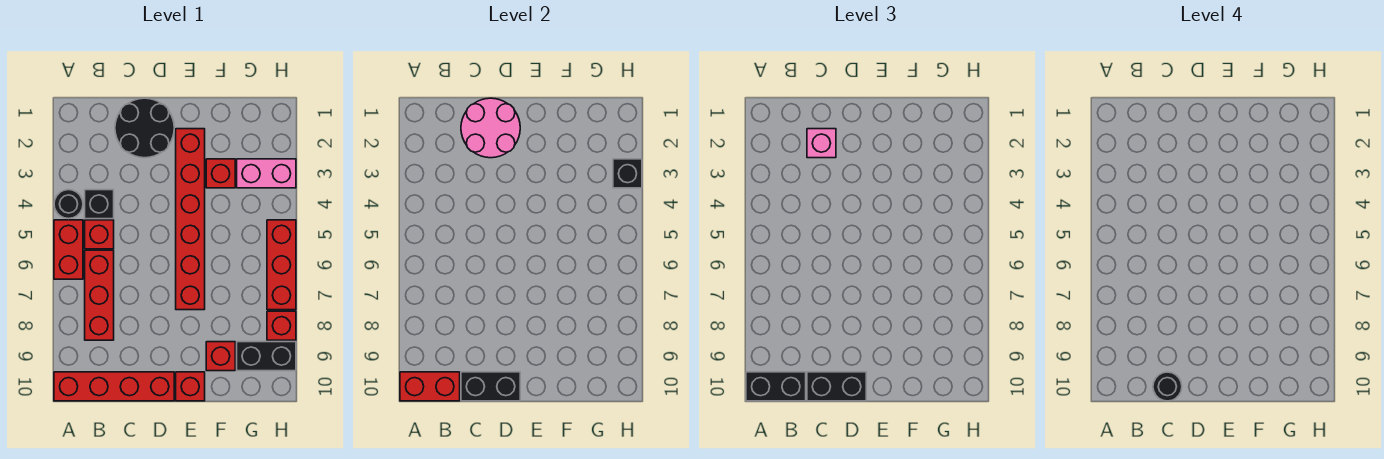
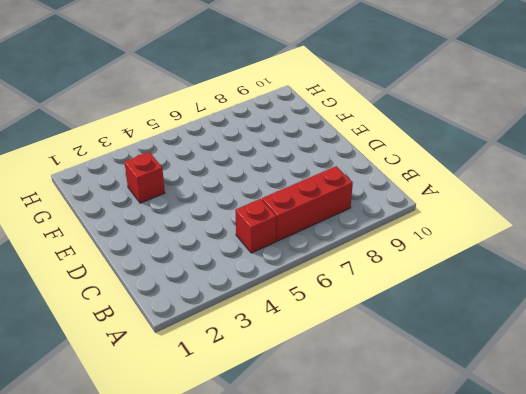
none -> black 1x1 round brick [54,190,83,219]
none -> red 1x2 brick [54,220,83,279]
none -> red 1x4 brick [54,372,174,401]

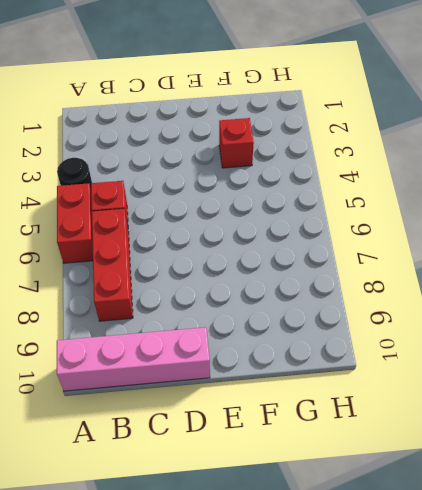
pink 1x4 brick [57,327,210,391] -> red 1x4 brick [54,372,174,401]
none -> black 1x1 brick [85,190,114,219]
none -> black 2x2 round brick [115,98,174,158]
none -> red 1x6 brick [176,129,205,310]

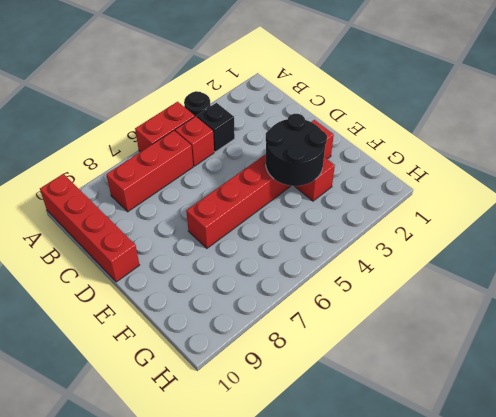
black 2x2 round brick [266,114,327,186] -> black 2x2 round brick moved to [115,98,174,158]
none -> red 1x1 brick [176,372,205,401]
none -> red 1x1 brick [206,342,235,371]
none -> pink 1x2 brick [237,159,296,188]

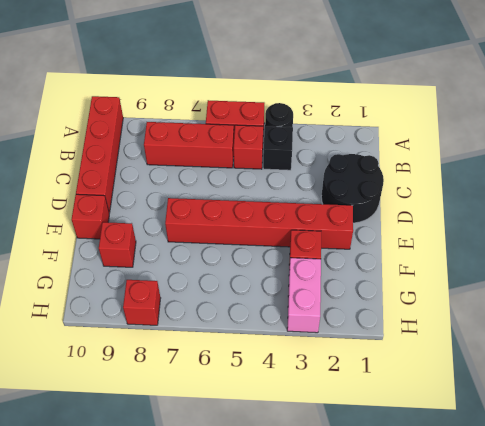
none -> black 1x2 brick [237,342,296,371]
none -> red 1x3 brick [267,220,296,310]
none -> red 1x2 brick [400,372,460,401]

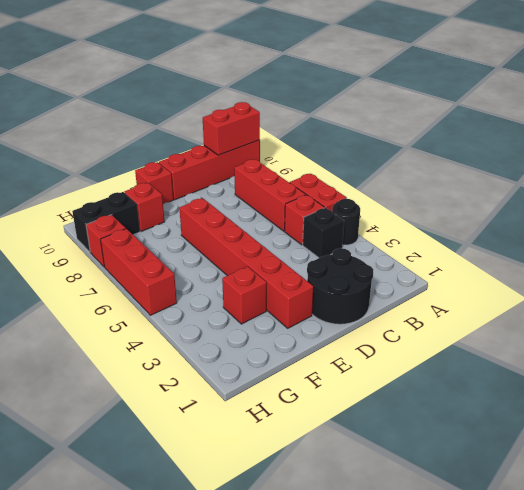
none -> pink 1x2 brick [237,159,296,188]
none -> pink 2x2 round brick [461,98,520,158]
none -> black 1x2 brick [461,372,520,401]

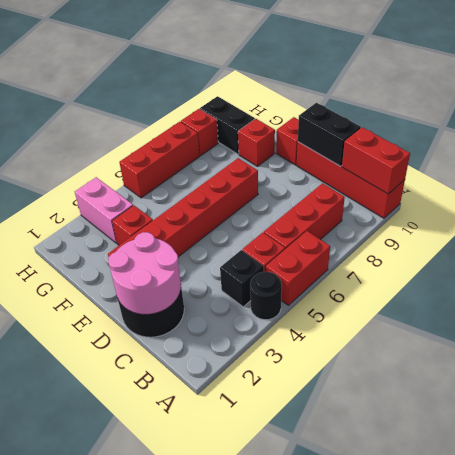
none -> black 1x1 brick [613,159,642,188]
none -> black 1x2 brick [746,372,806,401]
none -> pink 1x1 brick [807,129,836,158]

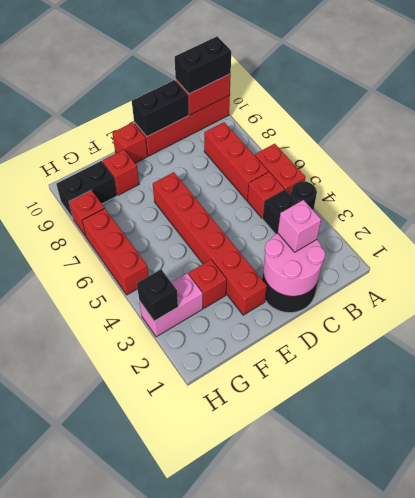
none -> black 1x2 brick [807,372,866,401]
none -> black 1x1 round brick [1153,372,1182,401]

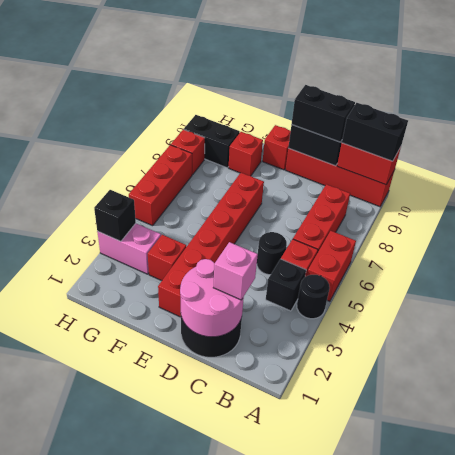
black 1x1 round brick [257,232,287,275] -> black 1x1 round brick moved to [1153,372,1182,401]

